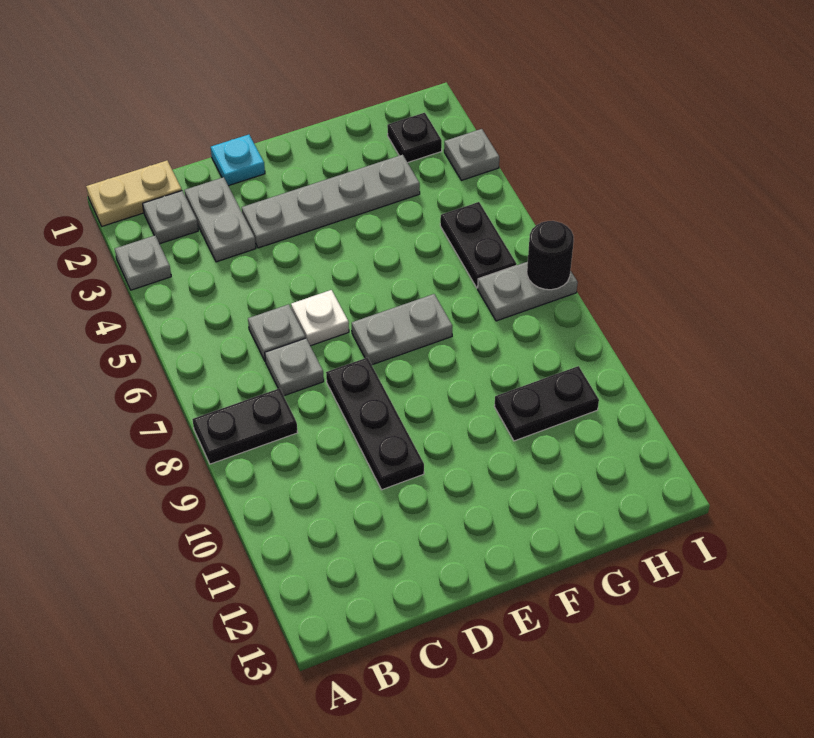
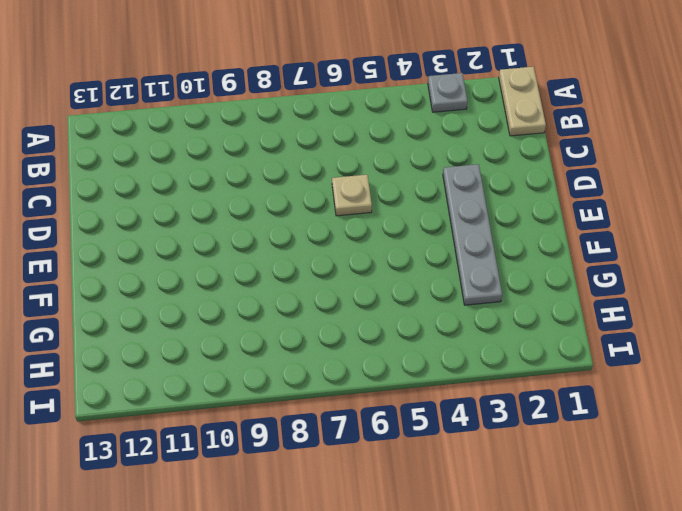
tan 1x1 plate [332,175,372,216] -> white 1x1 plate [291,290,349,346]
none -> black 1x2 plate [192,388,298,464]
none -> grey 1x1 plate [143,191,198,244]
none -> grey 1x2 plate [185,177,256,262]

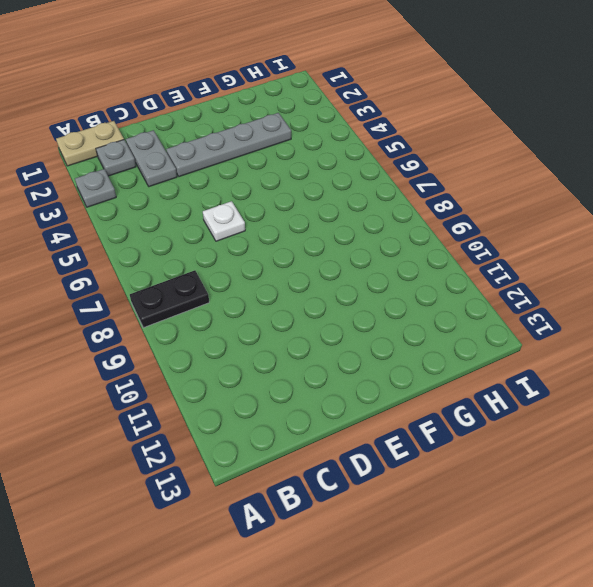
none -> grey 1x1 plate [248,304,306,361]
none -> grey 1x1 plate [265,338,324,396]
none -> cyan 1x1 plate [211,135,265,186]

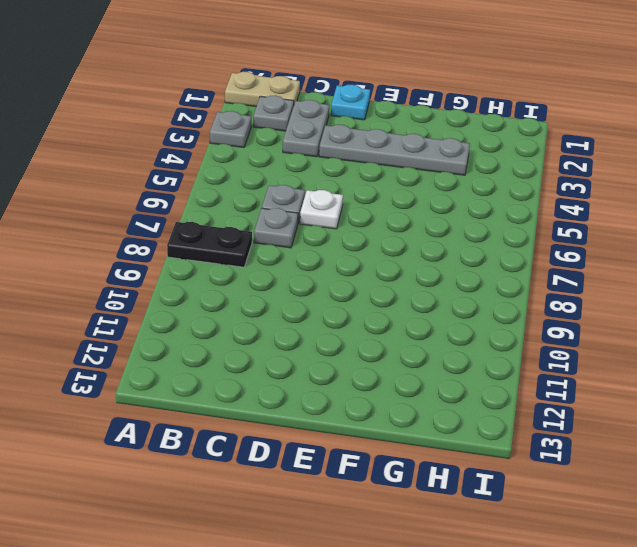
none -> black 1x3 plate [326,358,424,490]
none -> grey 1x2 plate [352,294,452,365]
none -> black 1x2 plate [494,366,599,441]

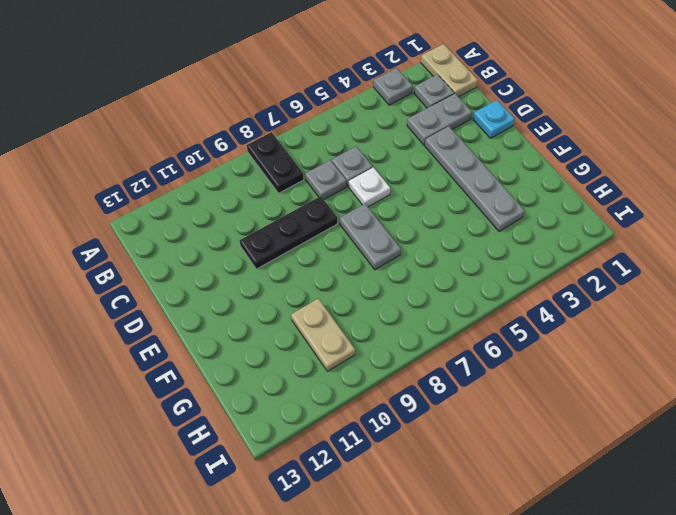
tan 1x2 plate [291,299,355,371] -> black 1x2 plate [494,366,599,441]
none -> black 1x1 plate [387,113,442,162]
none -> black 1x2 plate [440,202,516,288]
none -> grey 1x2 plate [478,262,578,321]

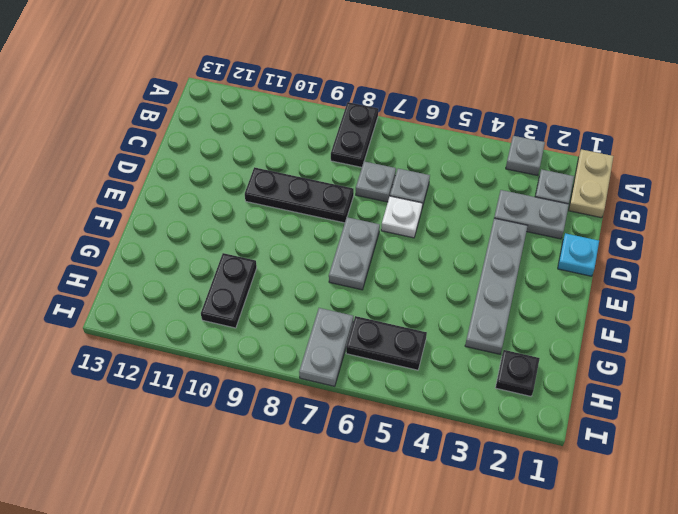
none -> grey 1x1 plate [444,129,499,180]
none -> black 1x1 round brick [527,221,574,290]

